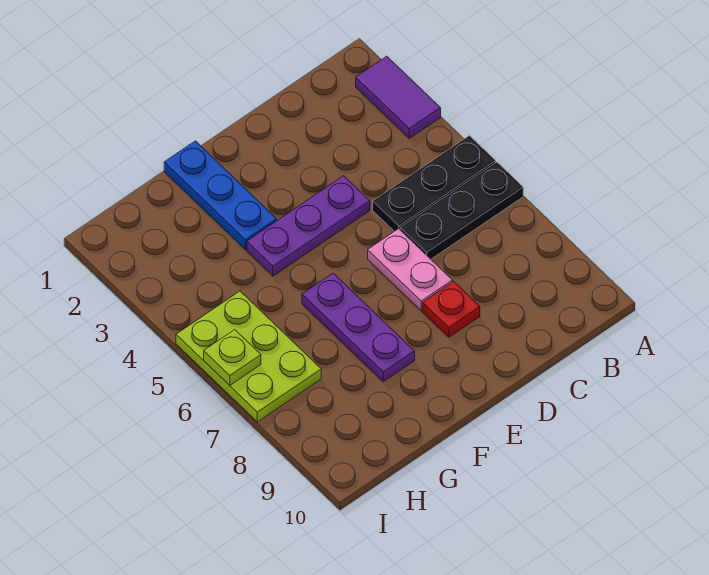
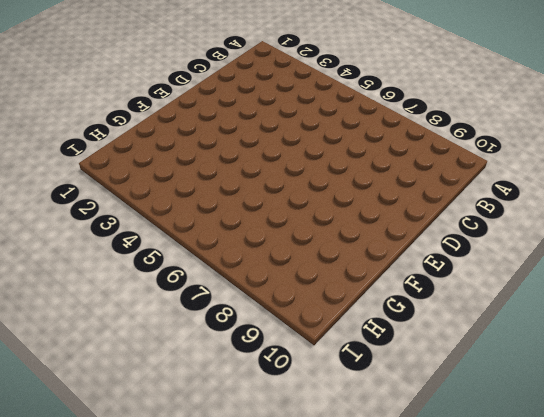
none -> purple 1x2 tile [356,56,441,138]
none -> black 1x3 plate [373,136,496,231]

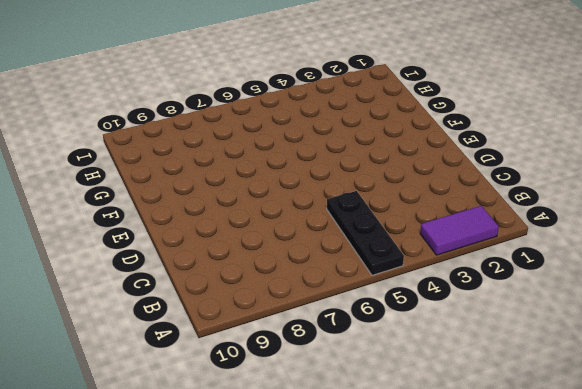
none -> black 1x3 plate [400,162,523,259]
none -> purple 1x3 plate [247,176,370,276]

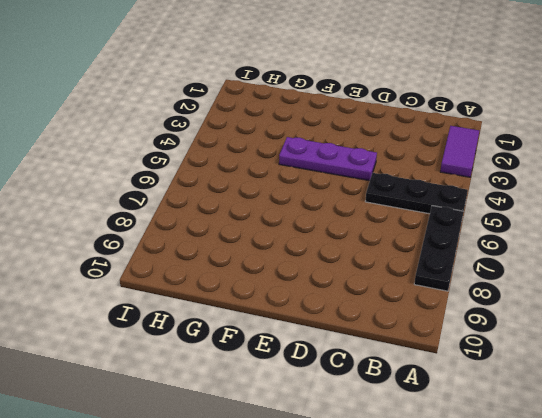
black 1x3 plate [414,206,464,291] -> black 1x3 plate turned to [400,162,523,259]
none -> pink 1x2 plate [368,229,453,311]
none -> red 1x1 plate [423,282,480,337]

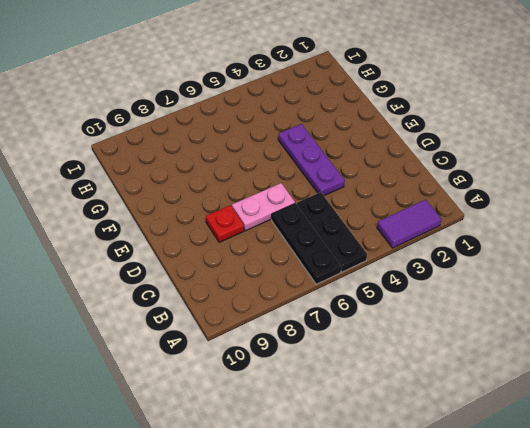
none -> blue 1x3 plate [164,141,277,249]
none -> purple 1x3 plate [302,273,415,382]

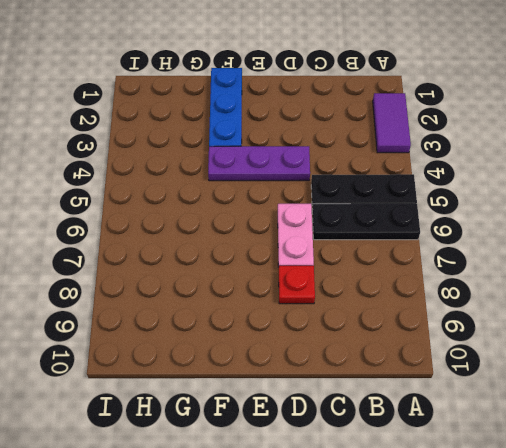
none -> purple 1x3 plate [302,273,415,382]
none -> lime 2x3 plate [176,291,321,422]

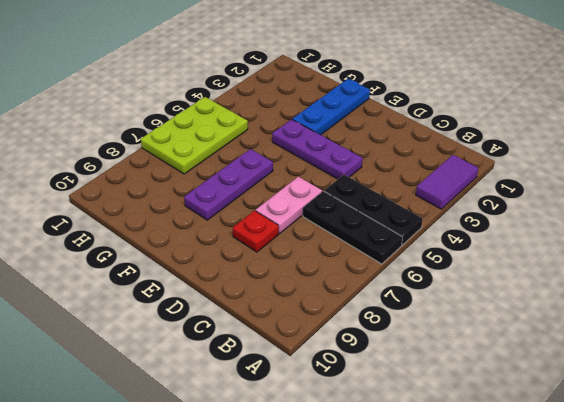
none -> lime 1x1 plate [204,330,261,385]

